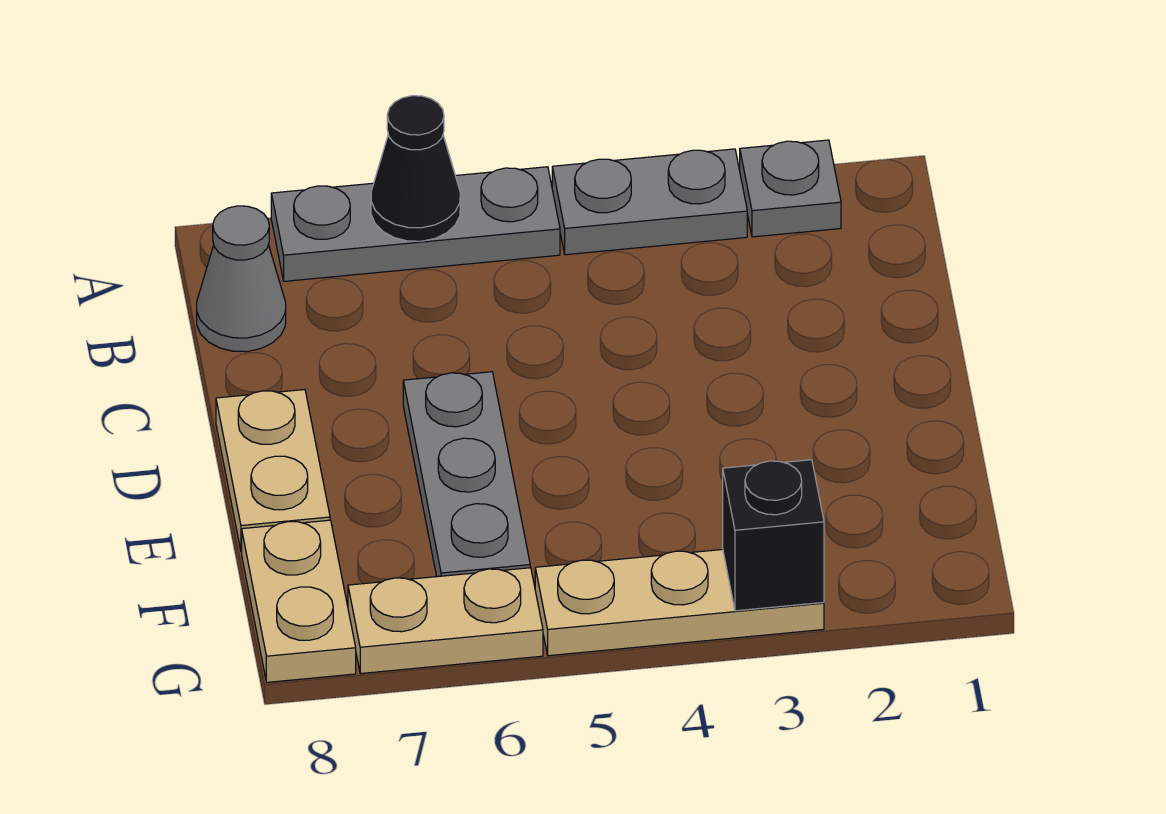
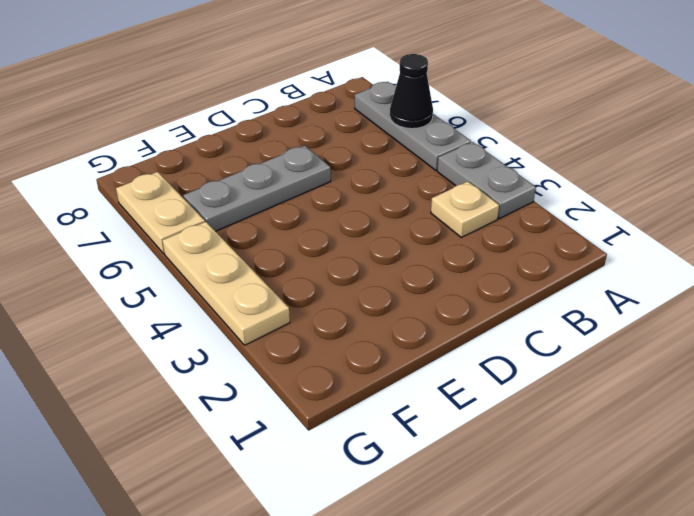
tan 1x1 plate [431,181,499,237] -> none
none -> grey 1x1 plate [740,140,841,237]
none -> grey 1x1 cone [197,206,286,352]

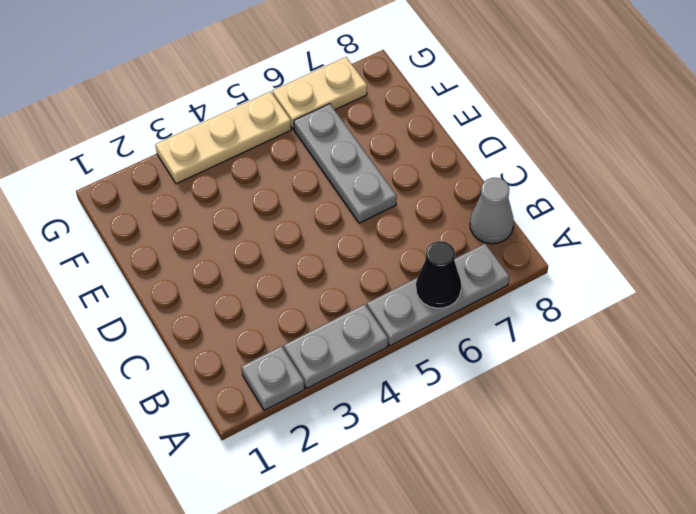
none -> tan 1x2 plate [216,390,330,552]
none -> tan 1x2 plate [242,520,356,682]

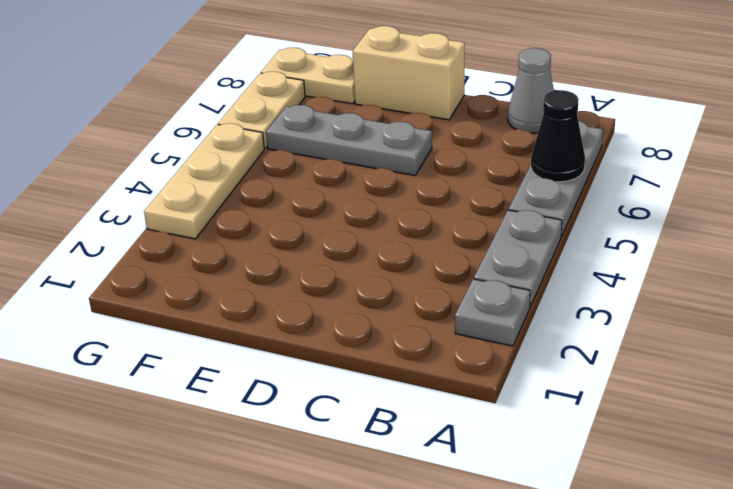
tan 1x2 brick [353,26,465,120] -> tan 1x2 plate [216,390,330,552]
none -> black 1x1 brick [723,460,824,611]

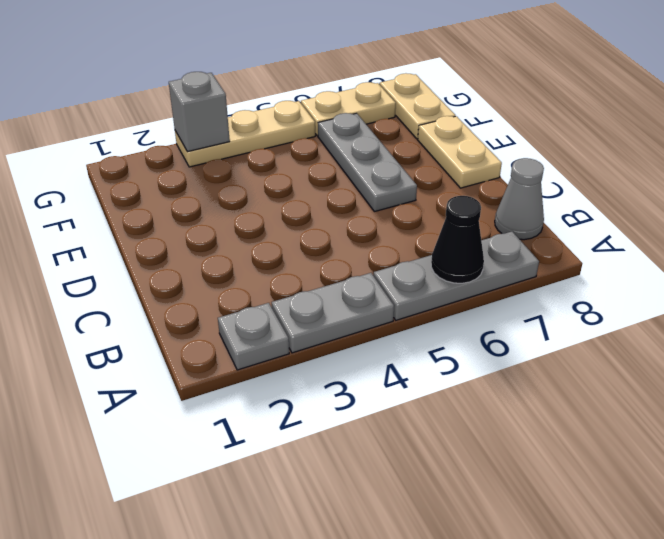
grey 1x1 brick [169,72,230,152] -> black 1x1 brick [723,460,824,611]

